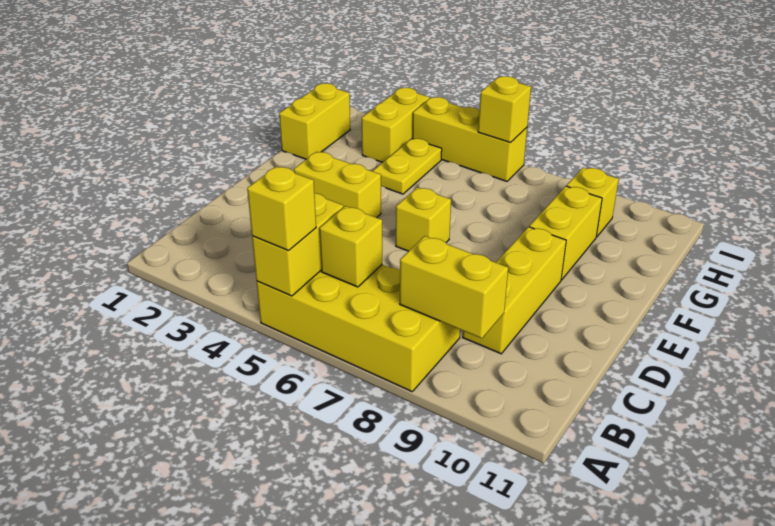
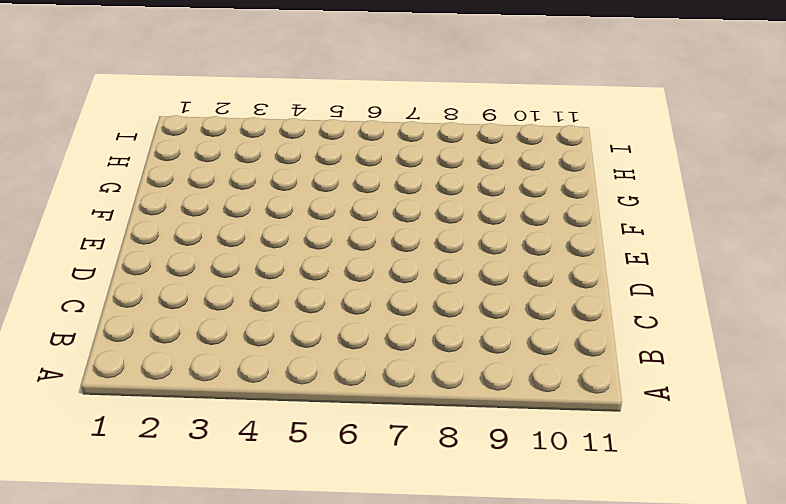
none -> yellow 2x4 brick [257,265,460,391]
none -> yellow 1x3 brick [463,227,566,354]
none -> yellow 1x2 brick [294,152,381,218]

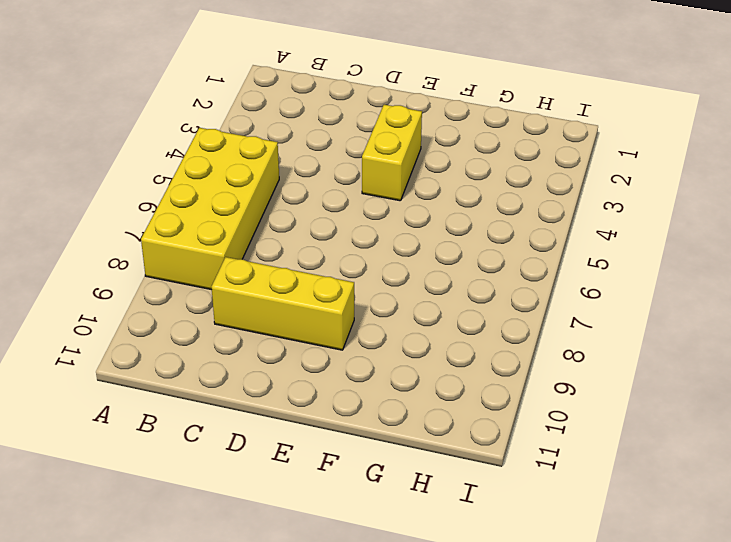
none -> yellow 1x1 brick [396,187,451,251]
none -> yellow 1x2 brick [529,186,602,280]
none -> yellow 1x2 brick [279,83,350,159]

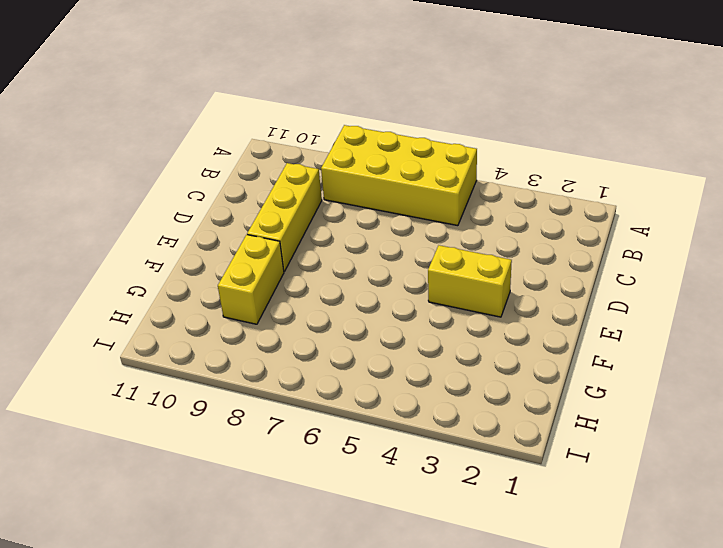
none -> yellow 1x1 brick [396,187,451,251]
none -> yellow 1x2 brick [279,83,350,159]
none -> yellow 1x2 plate [373,139,442,194]

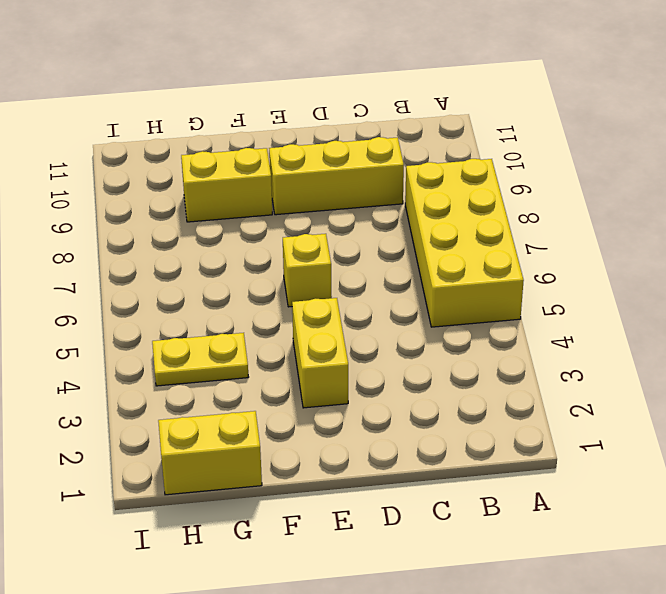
none -> yellow 1x2 brick [362,87,430,162]
none -> yellow 1x1 brick [567,167,619,237]
none -> yellow 1x3 brick [413,97,527,181]

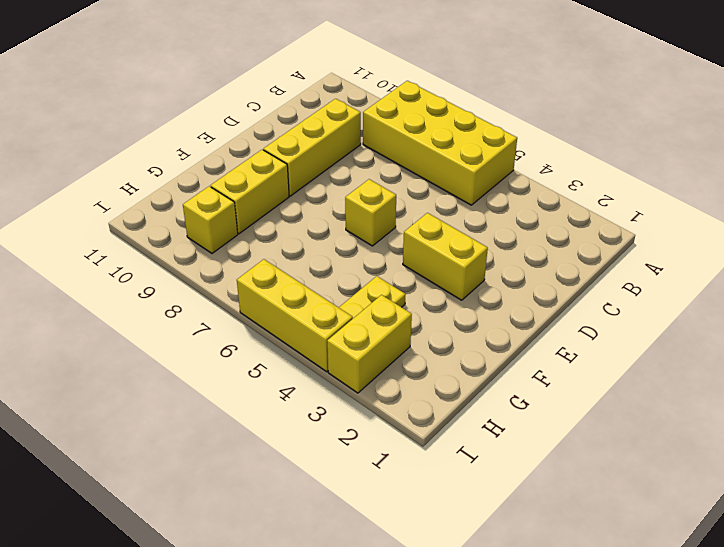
none -> yellow 1x2 brick [279,83,350,159]
none -> yellow 1x2 brick [252,193,343,296]
none -> yellow 1x1 brick [319,206,382,287]

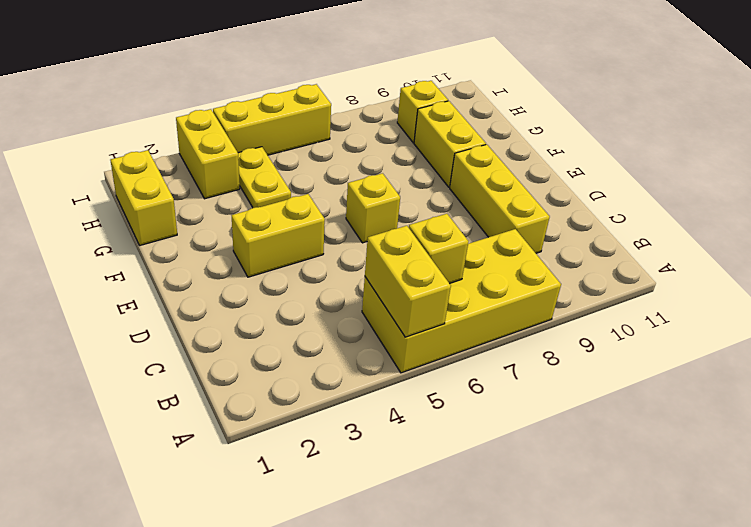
none -> yellow 1x2 brick [400,236,508,338]
none -> yellow 1x1 brick [478,76,531,143]
none -> yellow 1x1 brick [247,166,316,251]

